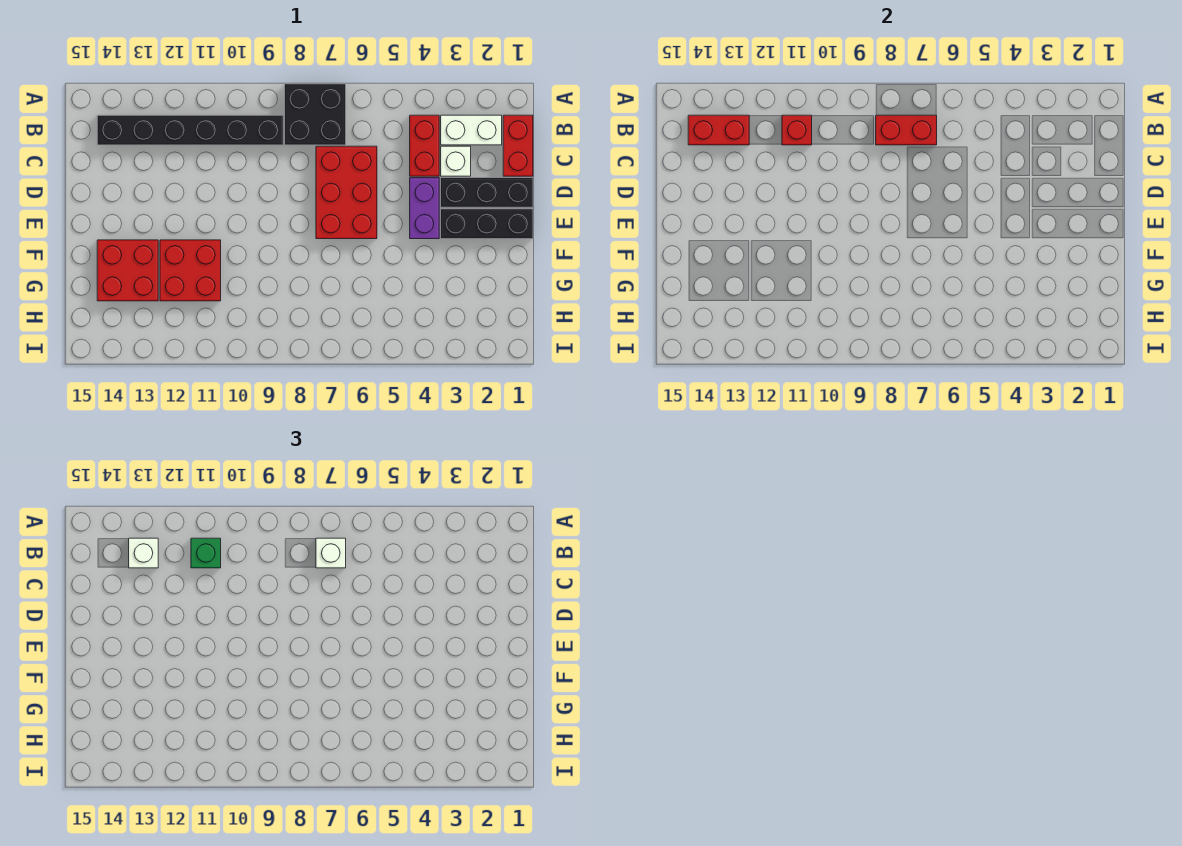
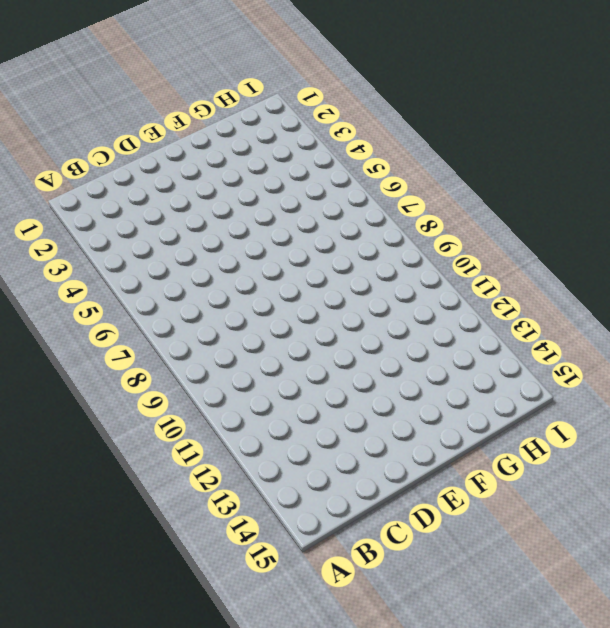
none -> black 2x2 brick [285,84,346,145]
none -> red 1x2 brick [503,115,533,176]
none -> white 1x2 brick [441,115,502,145]

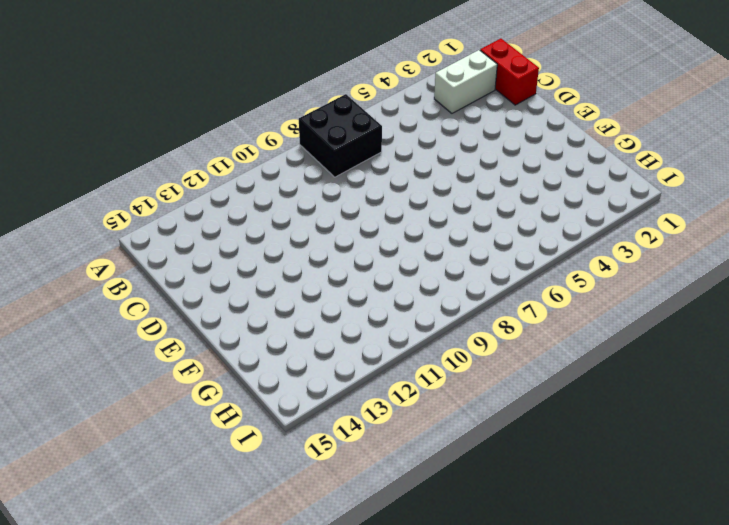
none -> red 1x2 brick [410,115,439,176]
none -> black 1x6 brick [97,115,283,145]
none -> white 1x1 brick [441,146,471,176]

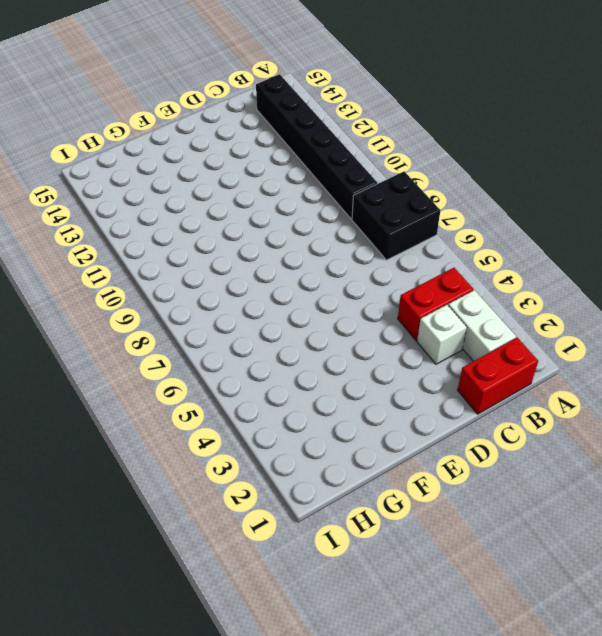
none -> red 2x3 brick [316,146,377,239]
none -> black 1x3 brick [441,178,533,207]
none -> purple 1x2 brick [410,178,439,239]

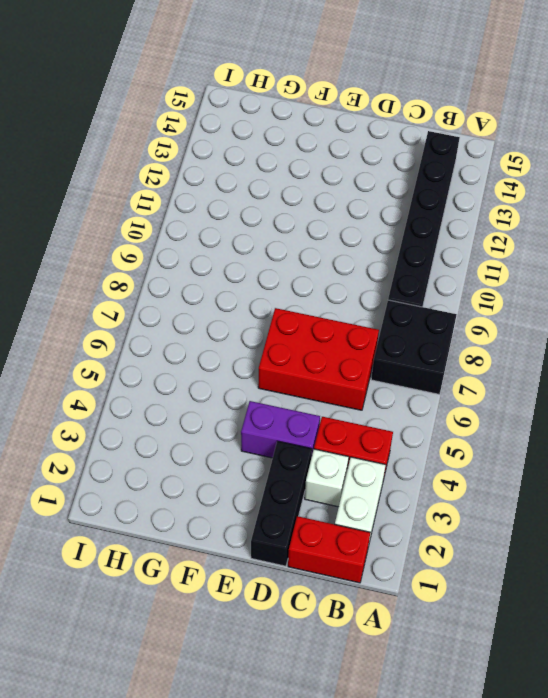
none -> black 1x3 brick [441,209,533,239]
none -> red 2x2 brick [160,240,221,301]
none -> red 2x2 brick [97,240,158,301]

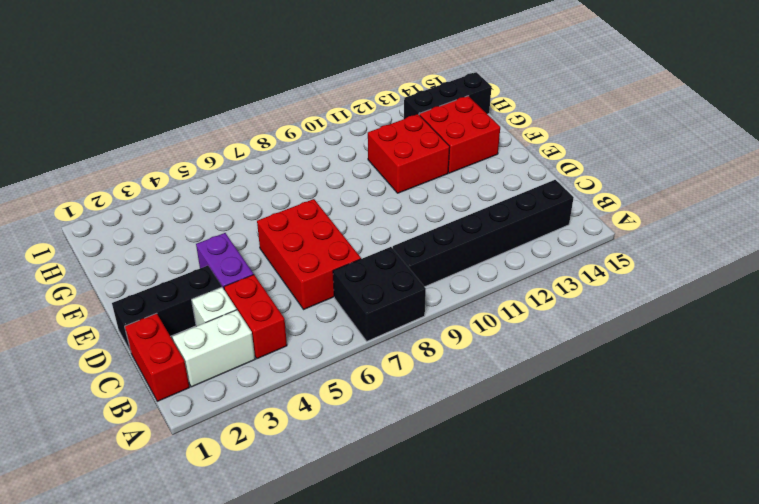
black 1x3 brick [404,72,492,119] -> black 1x3 brick moved to [441,209,533,239]
none -> red 1x2 brick [876,115,937,145]
none -> red 1x1 brick [782,115,812,145]
none -> red 1x2 brick [688,115,749,145]

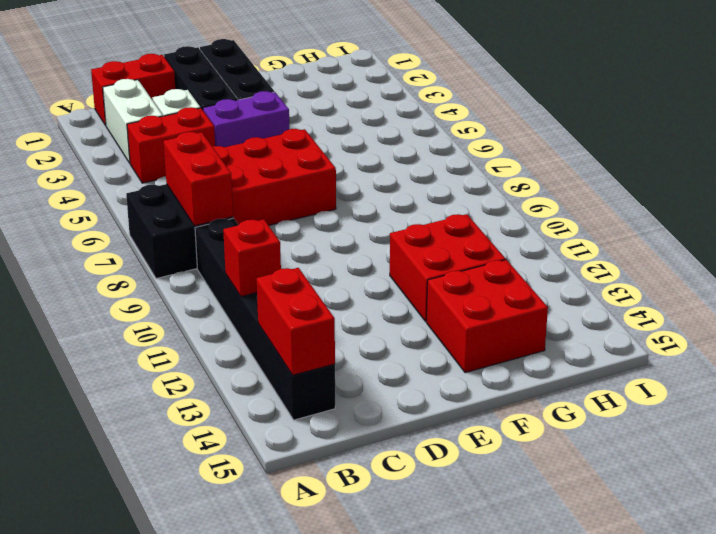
none -> white 1x1 brick [316,538,346,568]
none -> green 1x1 brick [191,538,221,568]
none -> white 1x1 brick [129,538,158,568]

